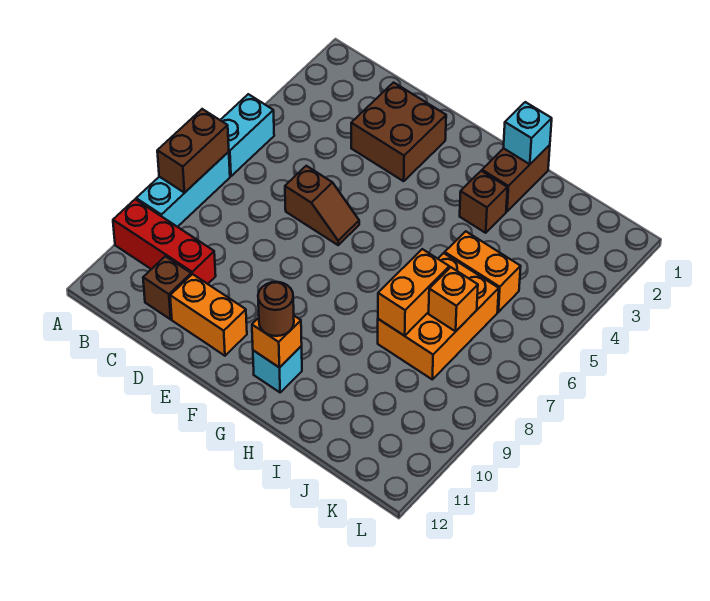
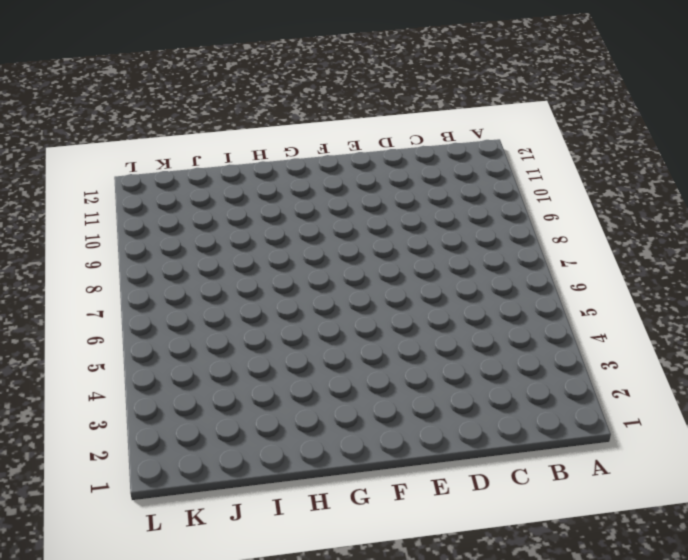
none -> cyan 1x2 brick [221,94,274,176]
none -> cyan 1x3 brick [136,152,230,227]
none -> red 1x3 brick [113,199,216,284]

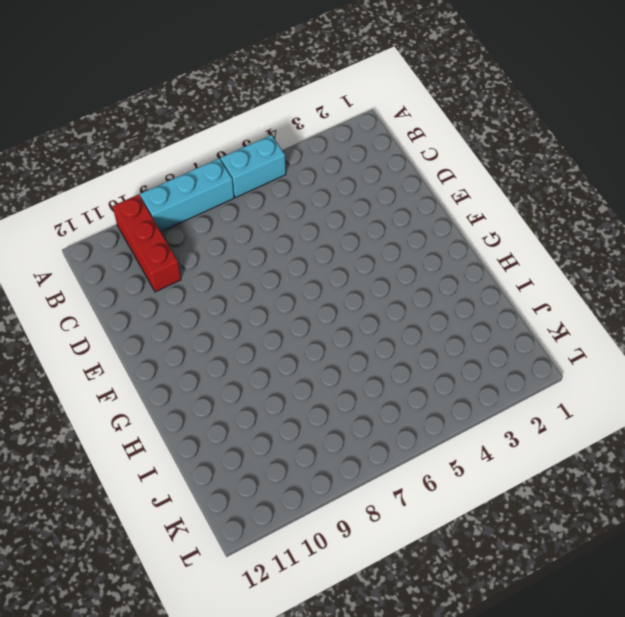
none -> brown 1x1 brick [143,256,191,319]
none -> brown 2x2 brick [351,83,446,181]
none -> brown 1x2 slope [285,166,359,245]

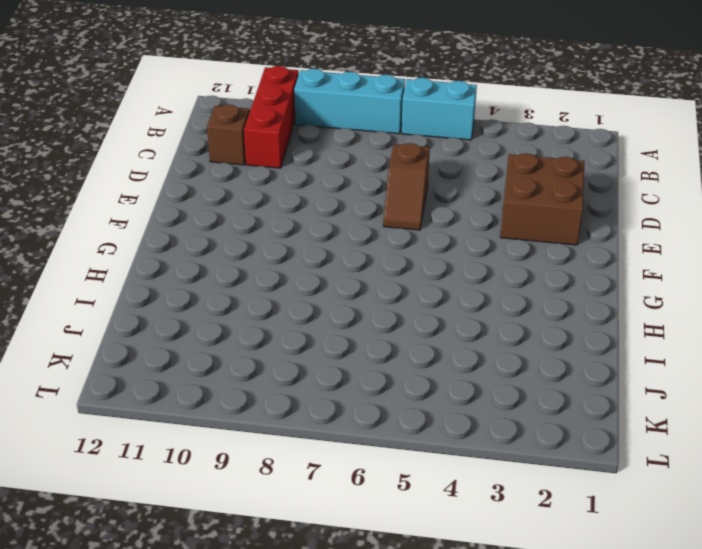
none -> orange 1x2 brick [170,274,247,356]
none -> cyan 1x1 brick [253,346,302,392]
none -> brown 1x2 brick [482,145,550,211]

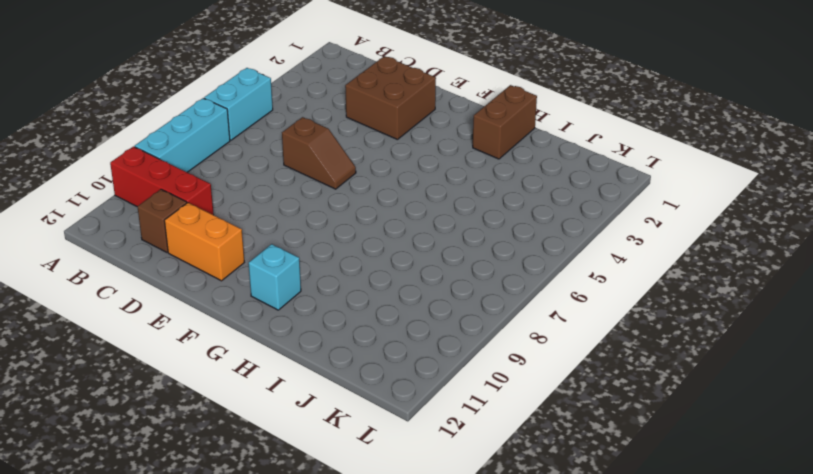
none -> brown 1x1 brick [460,171,507,233]
none -> orange 1x2 brick [445,231,521,312]
none -> orange 2x3 brick [378,253,499,379]

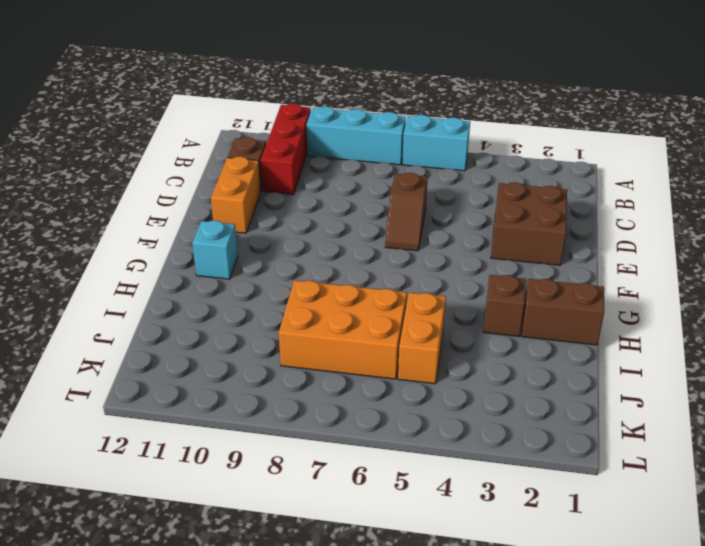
none -> brown 1x2 brick [157,109,229,193]
none -> orange 1x1 brick [252,316,302,368]
none -> cyan 1x1 brick [504,102,552,164]

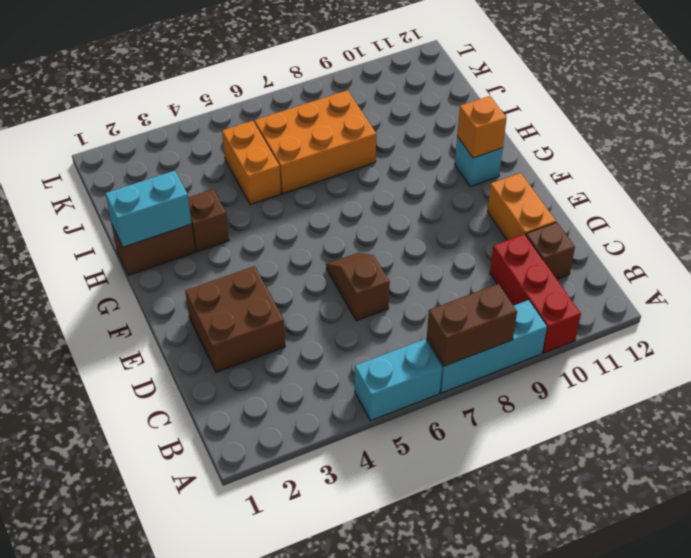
cyan 1x2 brick [105,171,191,247] -> cyan 1x1 brick [504,102,552,164]
none -> orange 1x2 brick [378,249,449,336]
none -> orange 1x1 brick [429,267,478,331]
none -> brown 1x1 round brick [258,282,294,336]

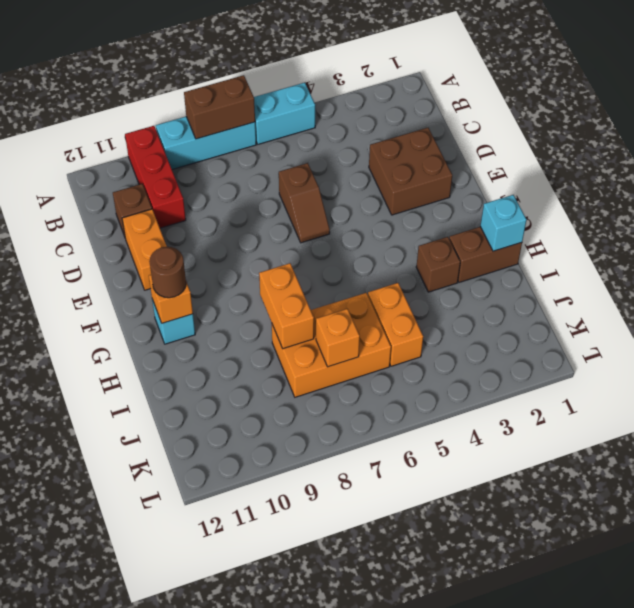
orange 1x2 brick [259,263,314,349] -> orange 1x2 brick turned to [378,249,449,336]

